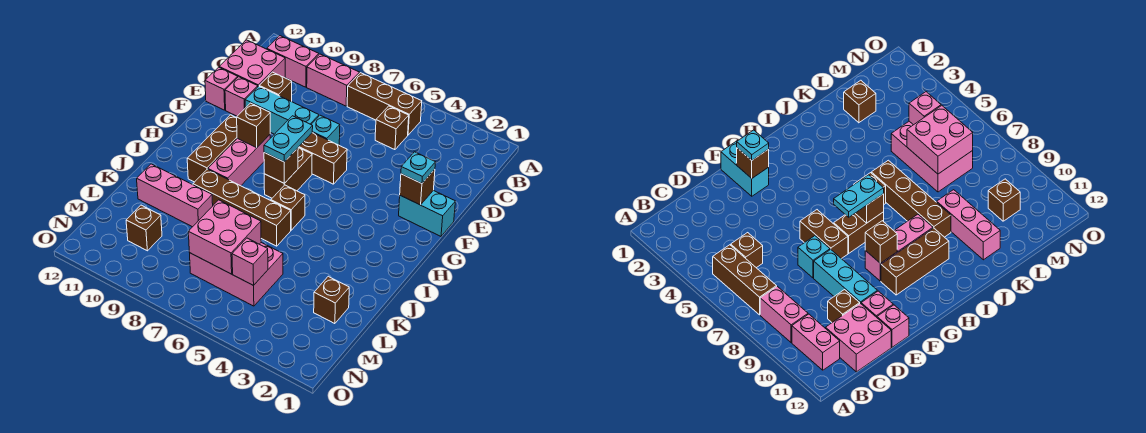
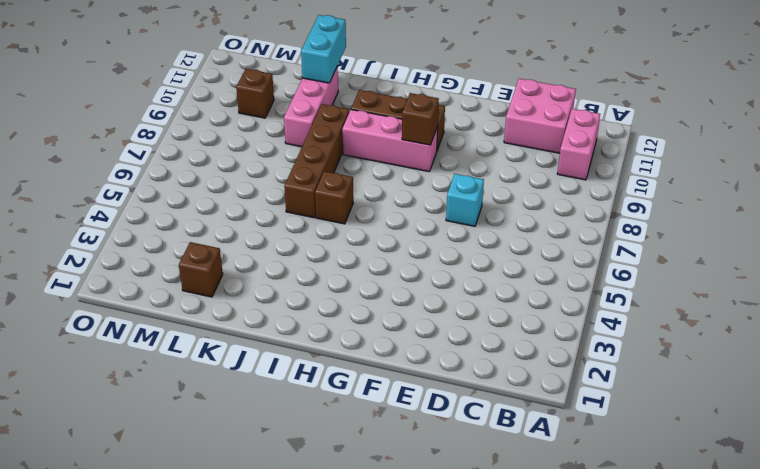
cyan 1x2 brick [301,15,346,83] -> cyan 1x2 brick moved to [399,190,455,236]
none -> brown 1x3 brick [347,73,422,135]
none -> pink 1x2 brick [307,54,359,106]
none -> brown 1x1 brick [375,106,409,150]

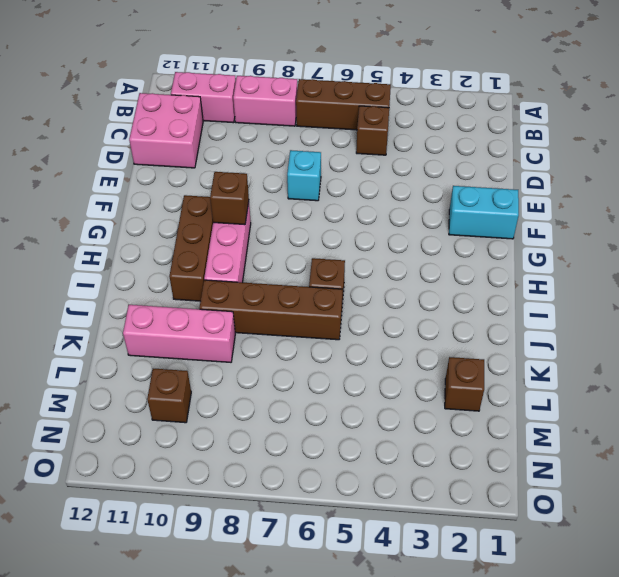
none -> brown 1x1 brick [259,72,292,102]
none -> cyan 1x3 brick [245,86,319,134]
none -> pink 1x1 brick [225,77,258,116]

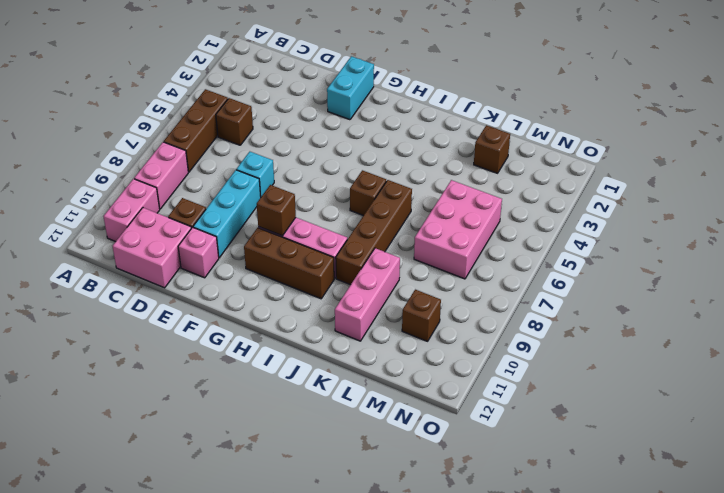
none -> pink 1x1 brick [205,67,238,110]
none -> brown 1x2 brick [298,133,347,184]
none -> brown 1x2 brick [264,148,312,198]

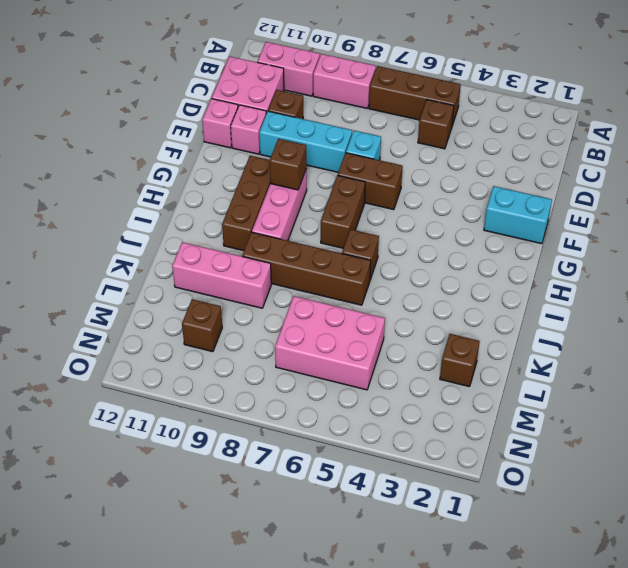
none -> brown 1x1 brick [400,169,435,205]
none -> brown 1x1 brick [264,148,298,183]
none -> pink 2x2 brick [188,200,261,274]

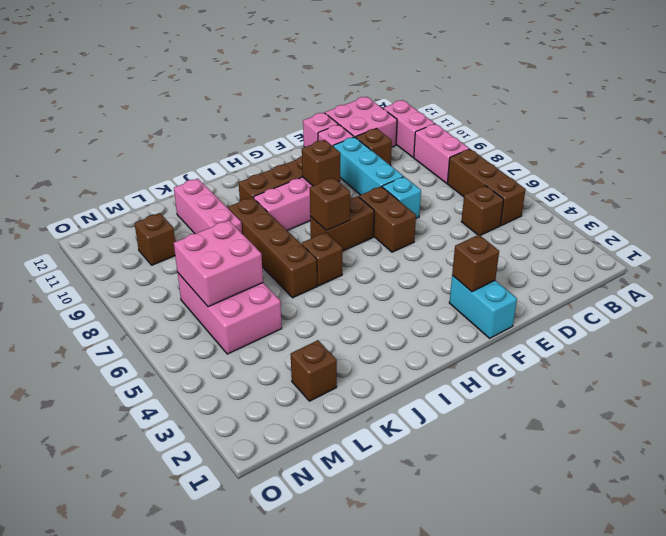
none -> pink 1x1 brick [232,238,268,285]
none -> cyan 1x1 plate [401,152,436,184]
none -> cyan 1x2 plate [264,116,313,162]

